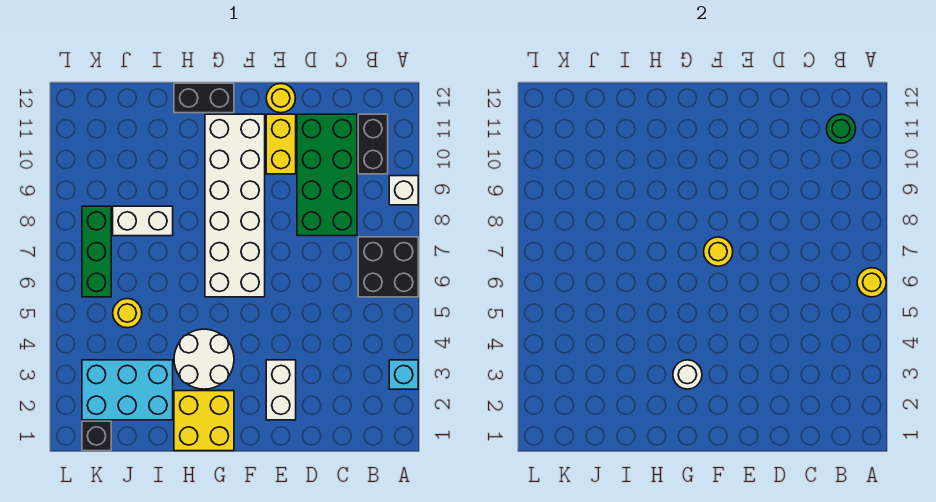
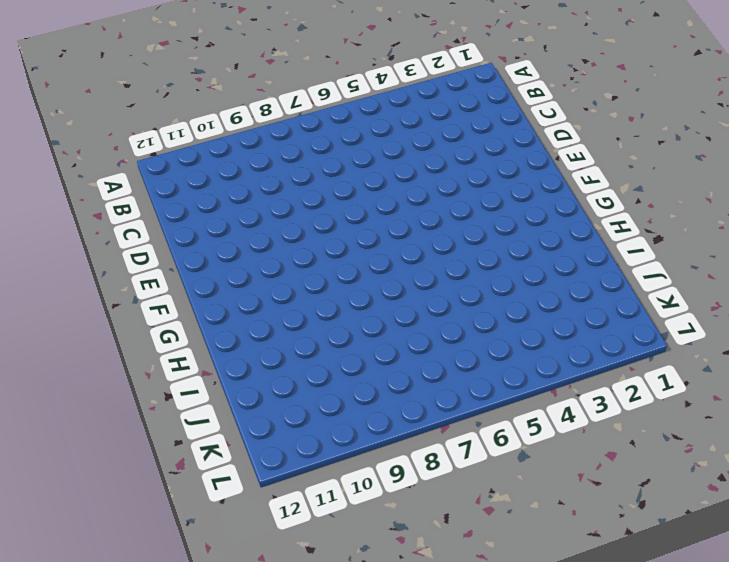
none -> cyan 1x1 brick [389,360,418,389]
none -> black 2x2 brick [358,237,418,297]
none -> white 1x1 brick [389,176,418,205]

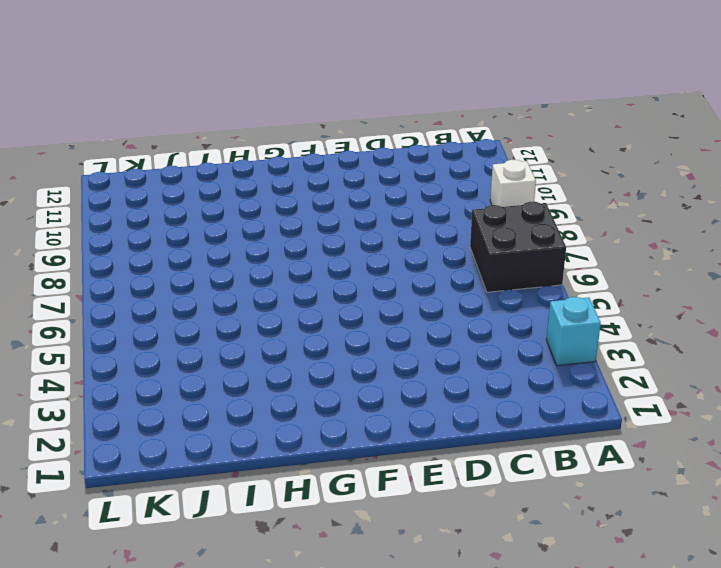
none -> black 1x2 brick [358,114,388,174]
none -> green 2x4 brick [297,114,357,236]
none -> white 1x2 brick [266,360,296,420]

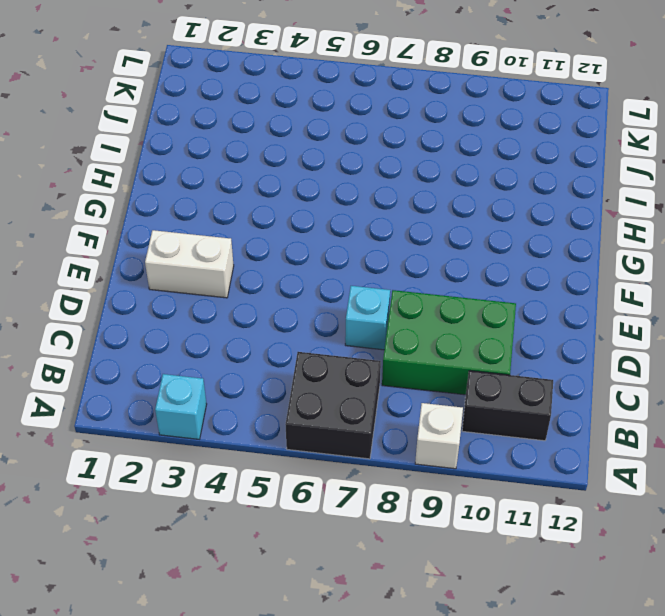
green 2x3 brick [382,290,516,395] -> green 2x4 brick [297,114,357,236]
cyan 1x1 brick [345,286,390,350] -> none
none -> yellow 1x2 brick [266,114,296,174]
none -> yellow 1x1 round brick [266,84,295,113]
none -> white 2x6 brick [205,114,265,297]

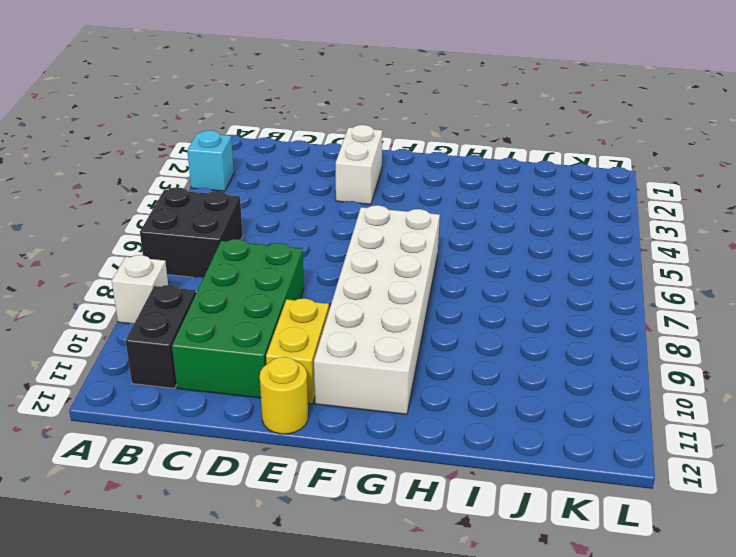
none -> yellow 2x2 brick [174,391,234,451]
none -> white 2x2 round brick [174,329,234,389]
none -> black 1x2 brick [174,83,234,113]

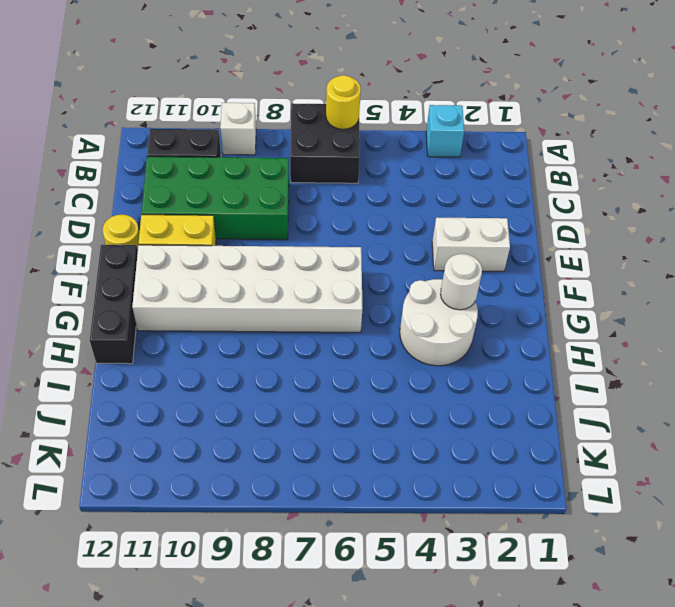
black 1x3 brick [90,245,138,364] -> black 1x2 brick [174,83,234,113]
none -> yellow 2x2 brick [174,391,234,451]
none -> cyan 2x3 brick [82,360,173,420]
none -> white 1x2 brick [113,206,173,236]

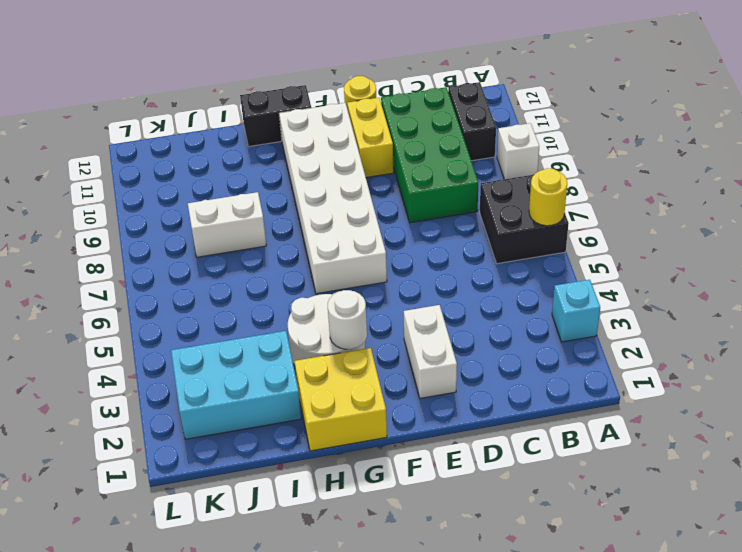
none -> yellow 1x1 round brick [113,299,142,328]
none -> black 1x1 brick [82,421,111,451]
none -> green 1x3 brick [82,206,111,297]

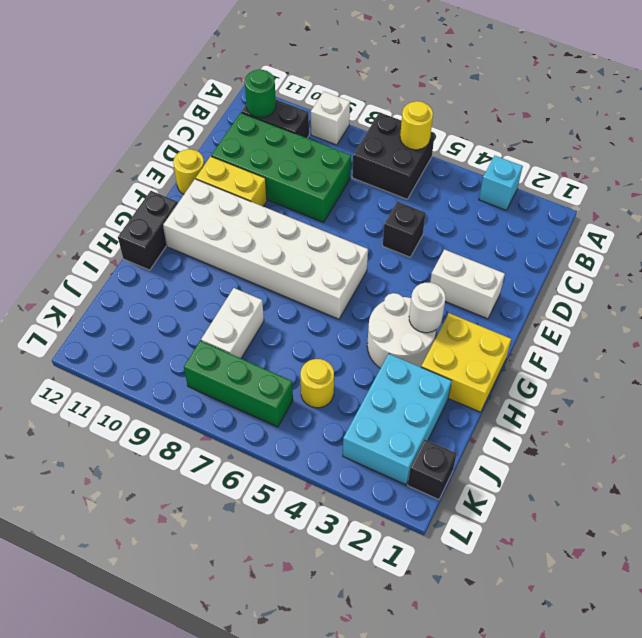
black 1x1 brick [383,202,426,257] -> none
none -> yellow 1x1 round brick [704,237,733,266]

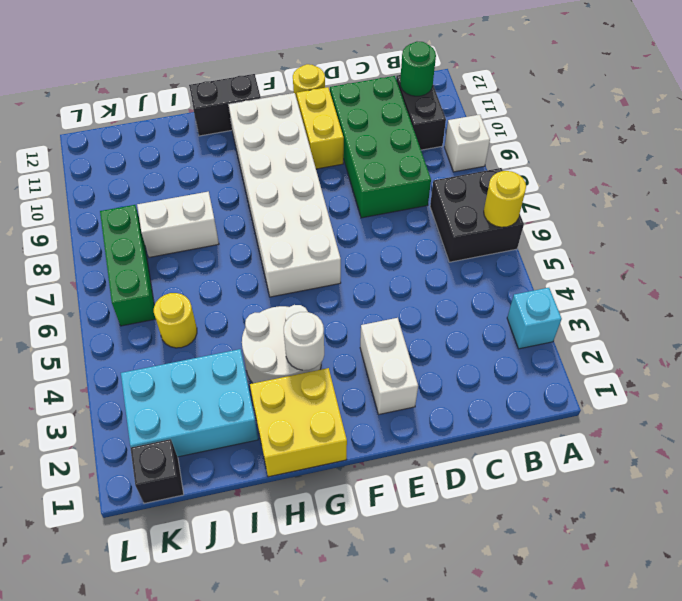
none -> yellow 1x1 round brick [704,237,733,266]

